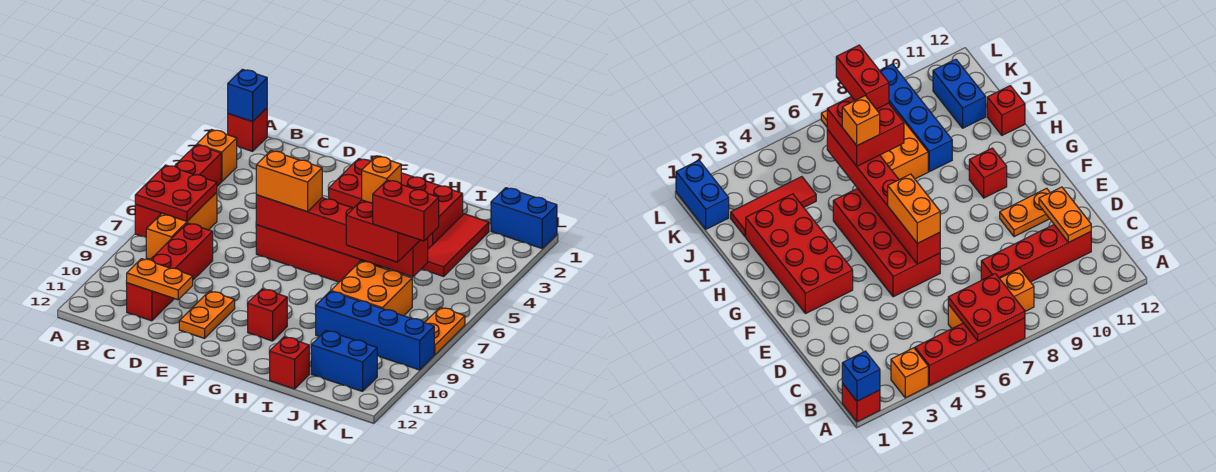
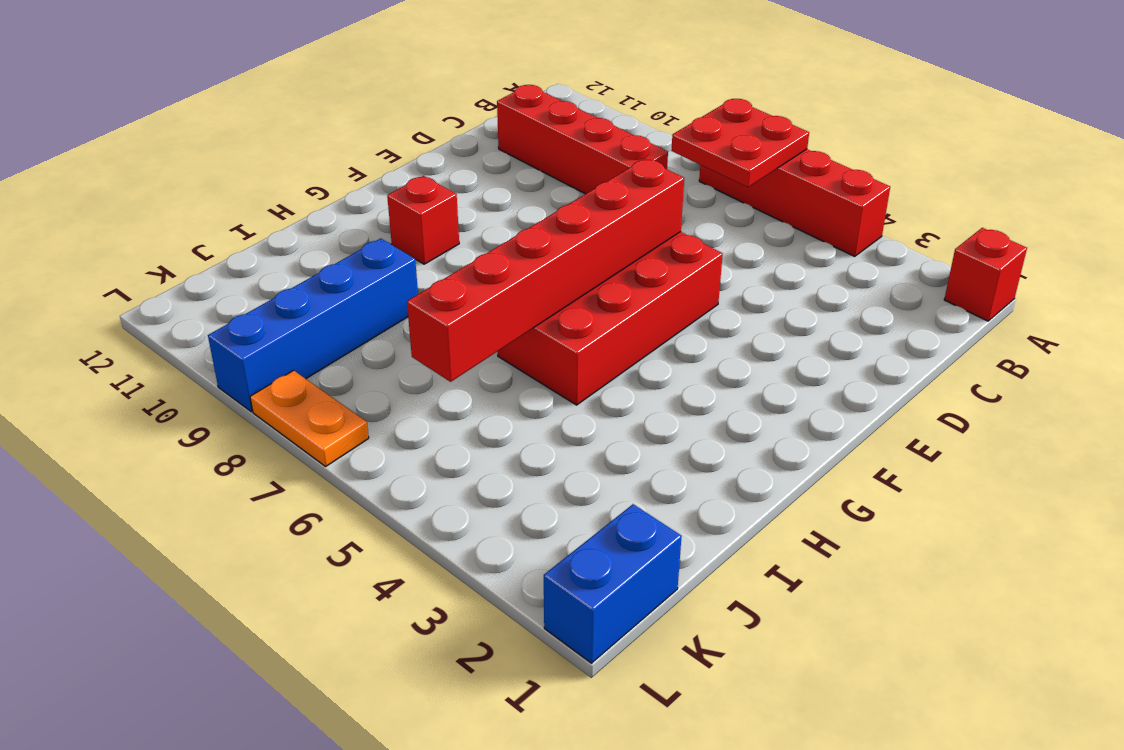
none -> orange 1x1 brick [197,130,237,182]
none -> orange 1x3 brick [146,192,217,259]
none -> orange 1x2 plate [179,291,235,338]

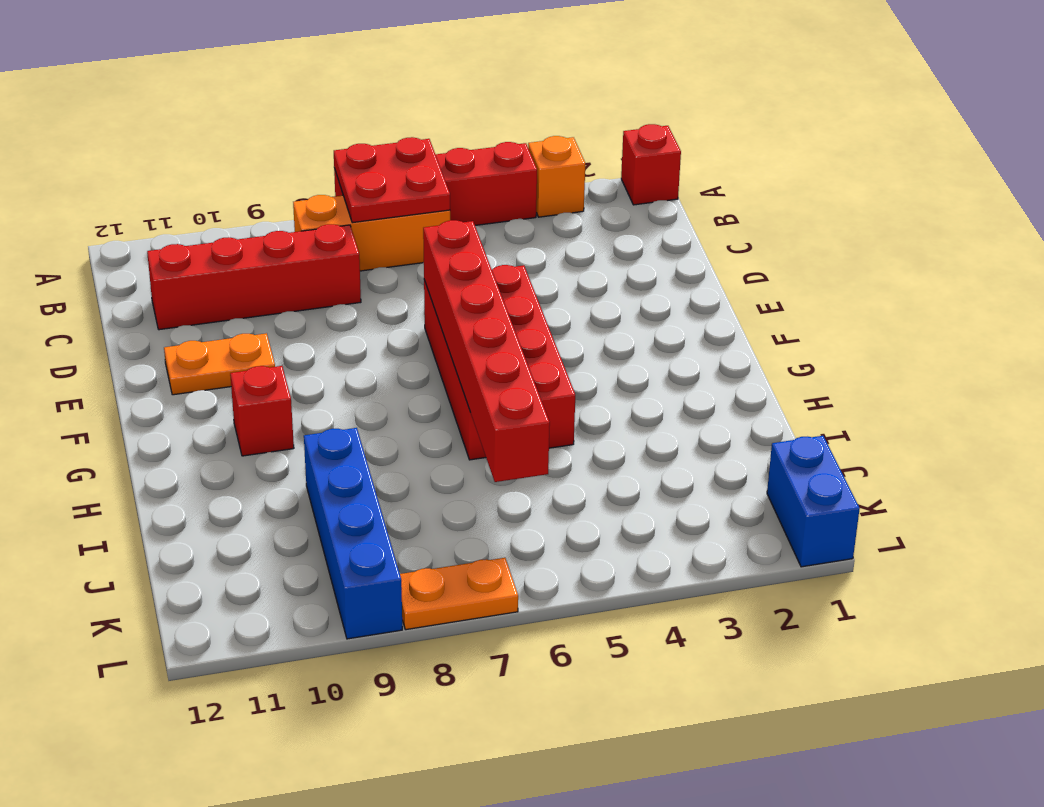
none -> red 2x4 brick [329,159,463,249]
none -> orange 2x2 brick [331,261,412,316]
none -> red 1x1 brick [270,337,309,389]

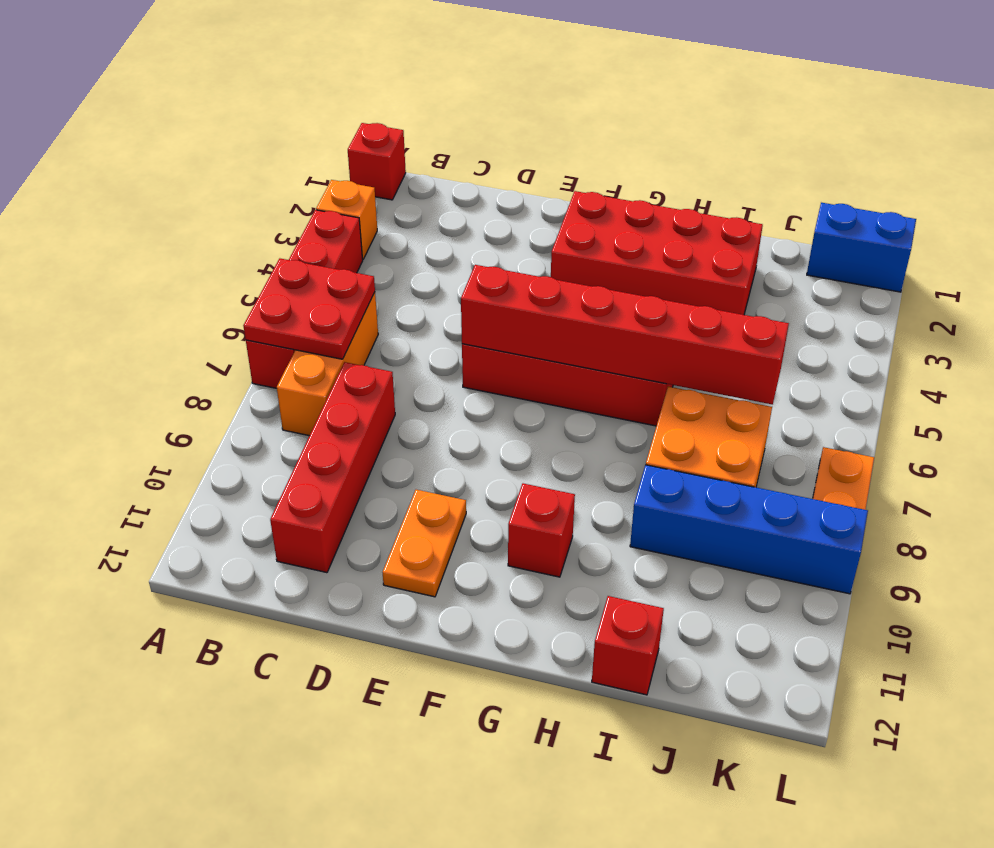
none -> red 1x3 tile [422,214,489,276]
none -> blue 1x2 brick [311,331,377,391]
none -> blue 1x1 brick [228,69,267,122]

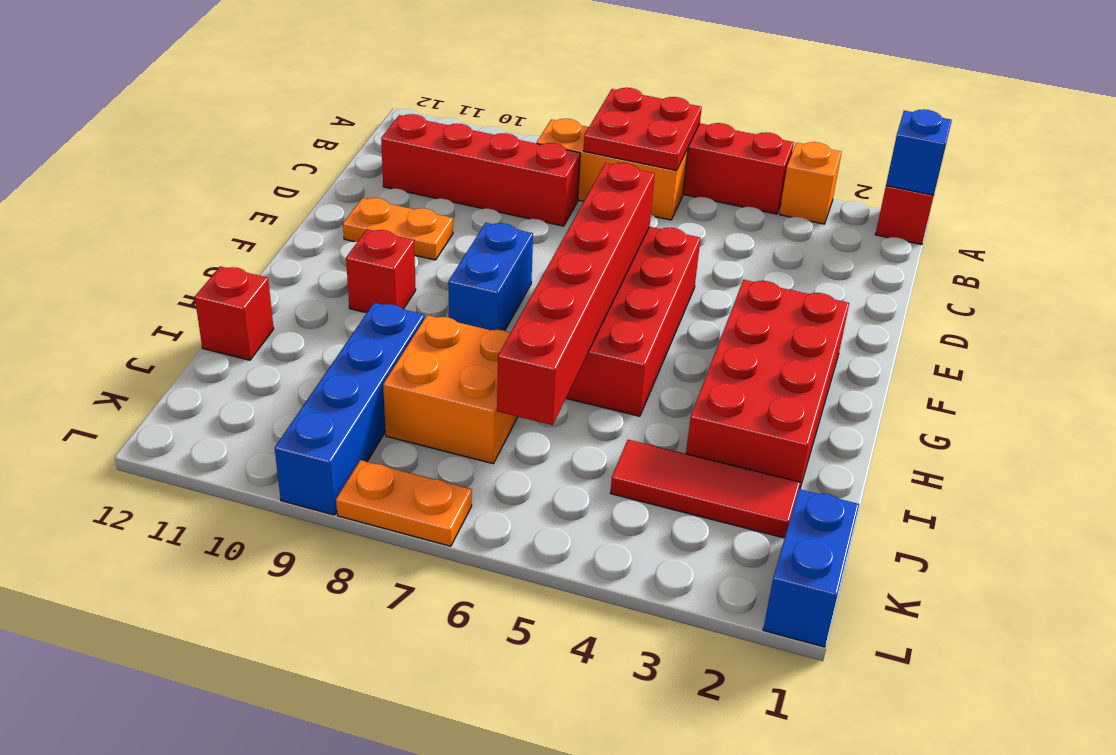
blue 1x2 brick [448,223,533,331] -> blue 1x2 brick moved to [311,331,377,391]
none -> orange 1x2 plate [127,259,193,300]
none -> orange 1x2 brick [256,151,322,212]
none -> red 2x2 brick [346,200,420,262]

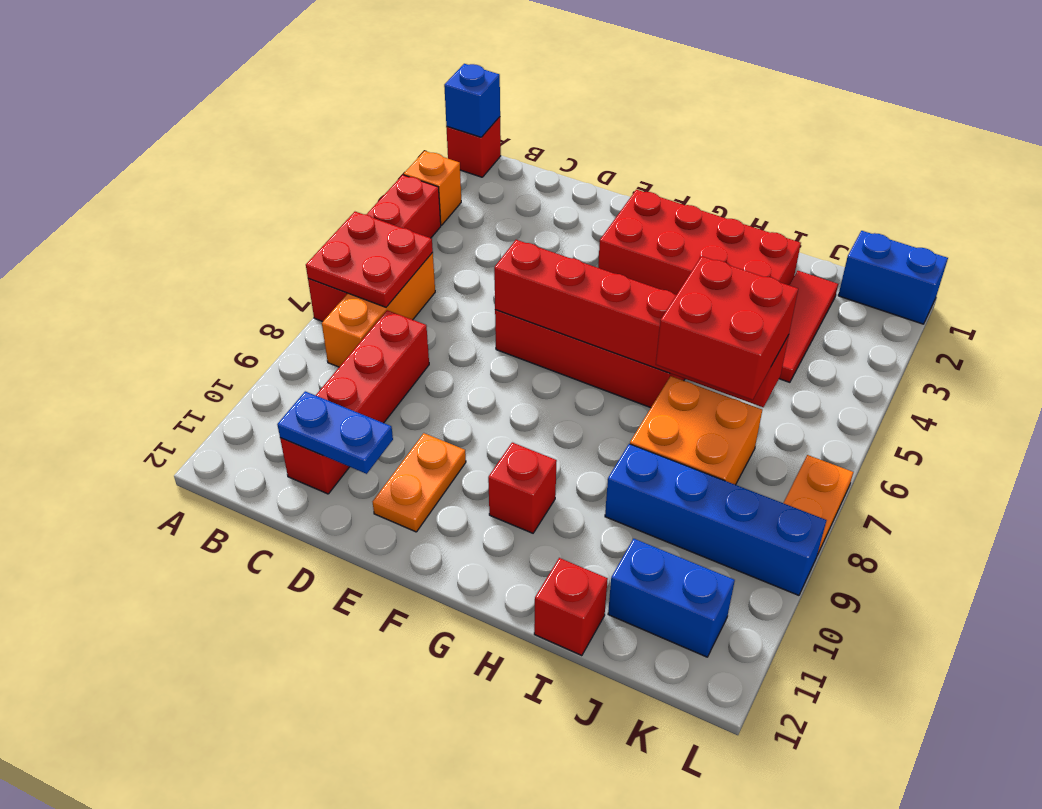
blue 1x2 plate [277,391,393,474] -> orange 1x2 plate [127,259,193,300]
none -> orange 1x2 brick [256,151,322,212]
none -> orange 1x1 brick [362,156,401,204]
none -> red 1x2 brick [373,180,439,241]

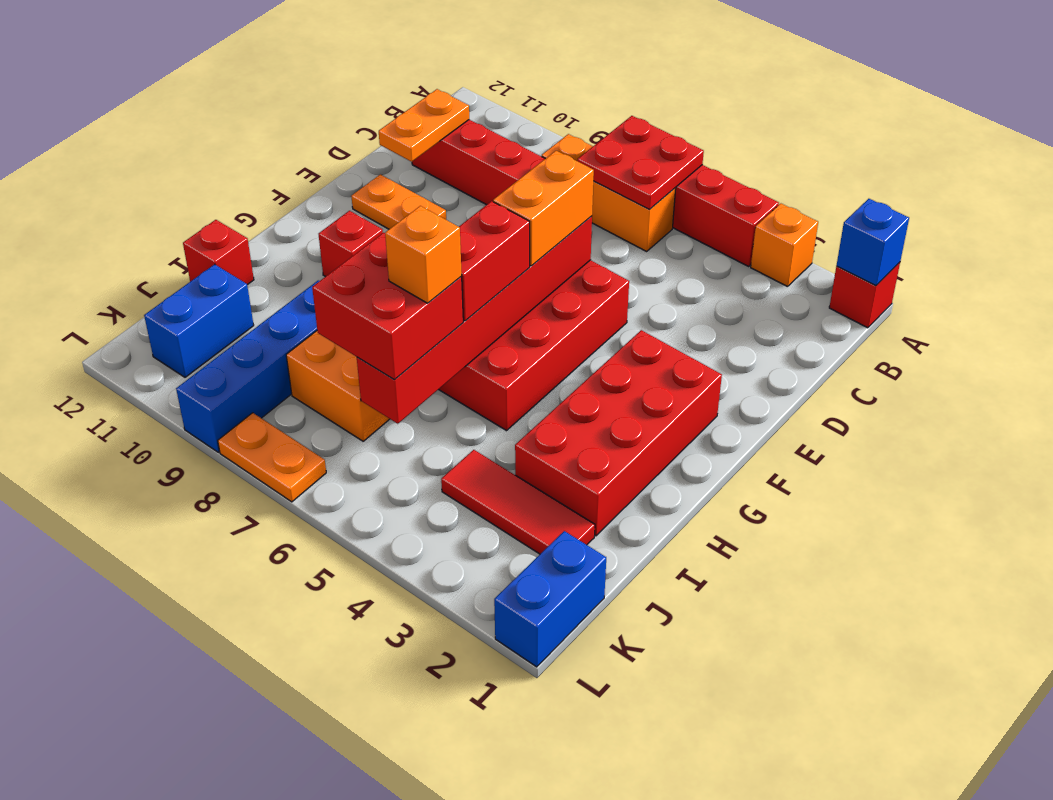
red 1x2 brick [459,201,530,321] -> red 1x2 brick moved to [373,180,439,241]

